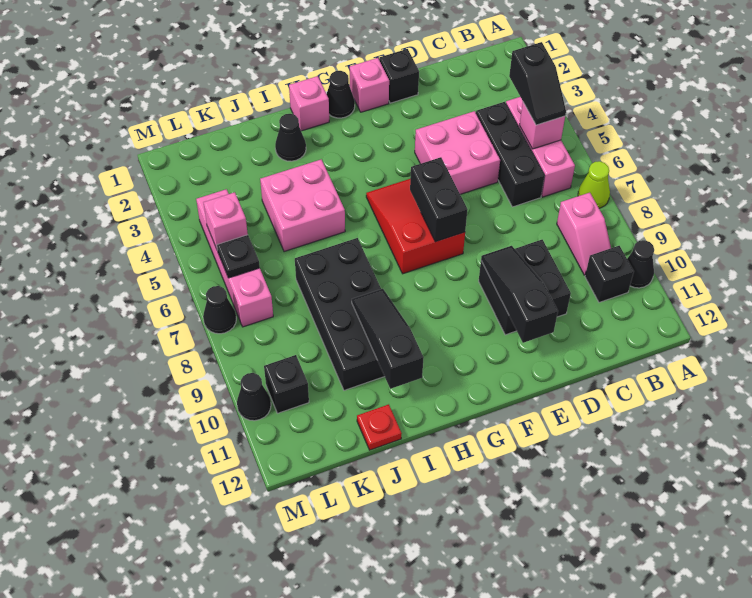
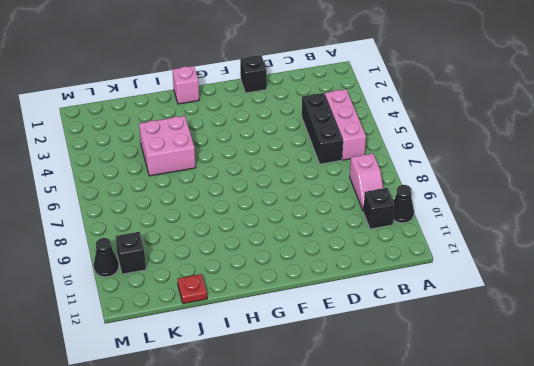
none -> lime 1x1 cone [578,161,610,208]
none -> pink 2x2 brick [415,111,500,194]
none -> black 2x2 brick [479,240,571,335]

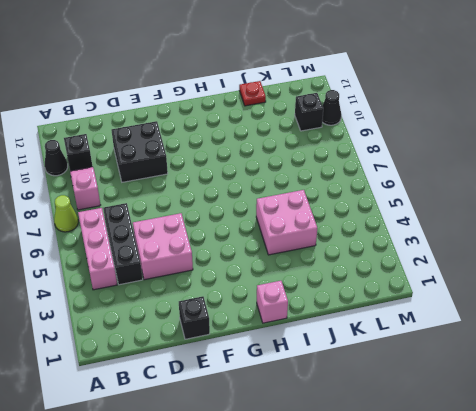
none -> pink 1x1 brick [350,58,389,112]
none -> red 2x3 slope [366,179,465,274]
none -> black 1x1 cone [327,71,355,118]

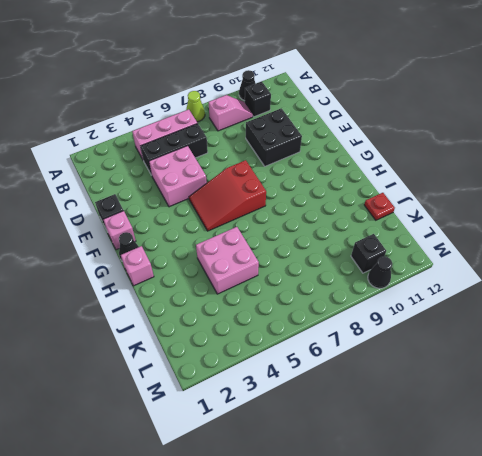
none -> black 1x1 cone [275,114,306,161]
none -> black 2x4 brick [295,238,385,390]
none -> pink 1x4 brick [196,189,273,327]

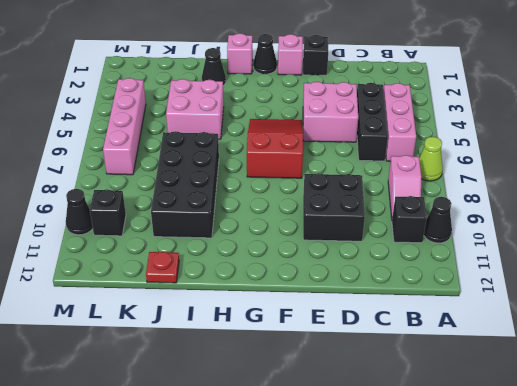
none -> black 1x1 cone [203,286,236,334]
none -> pink 1x1 brick [520,103,565,149]
none -> black 1x3 slope [481,246,558,343]

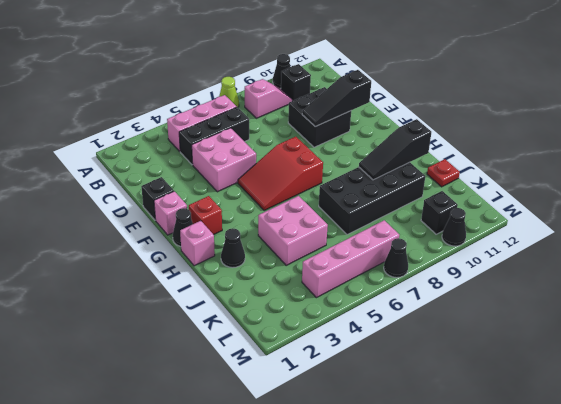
red 1x1 brick [189,196,222,235] -> none
none -> pink 1x1 brick [520,103,565,149]
none -> black 1x2 brick [410,157,468,242]
none -> pink 1x1 brick [203,192,248,251]

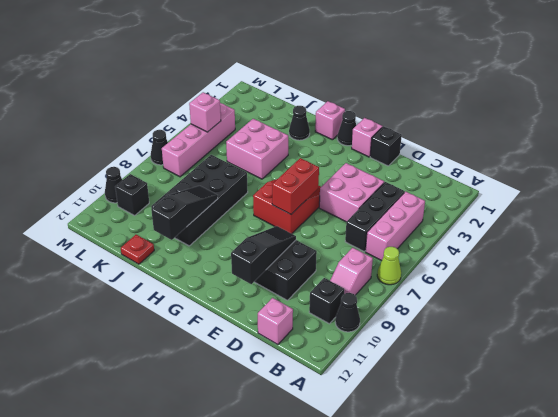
pink 1x1 brick [258,298,293,345] -> pink 1x1 brick moved to [520,103,565,149]
red 1x2 brick [272,158,319,214] -> black 1x2 brick [410,157,468,242]
none -> black 1x1 plate [217,235,260,278]
none -> black 1x2 slope [509,42,566,125]

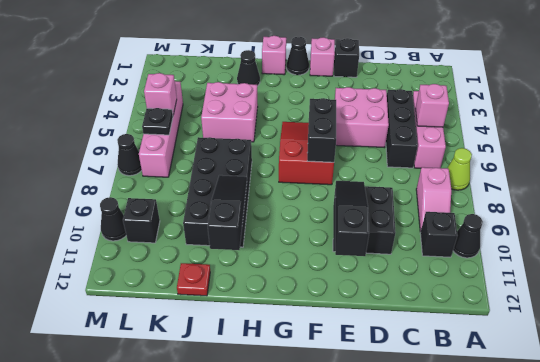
none -> black 1x2 slope [509,42,566,125]

